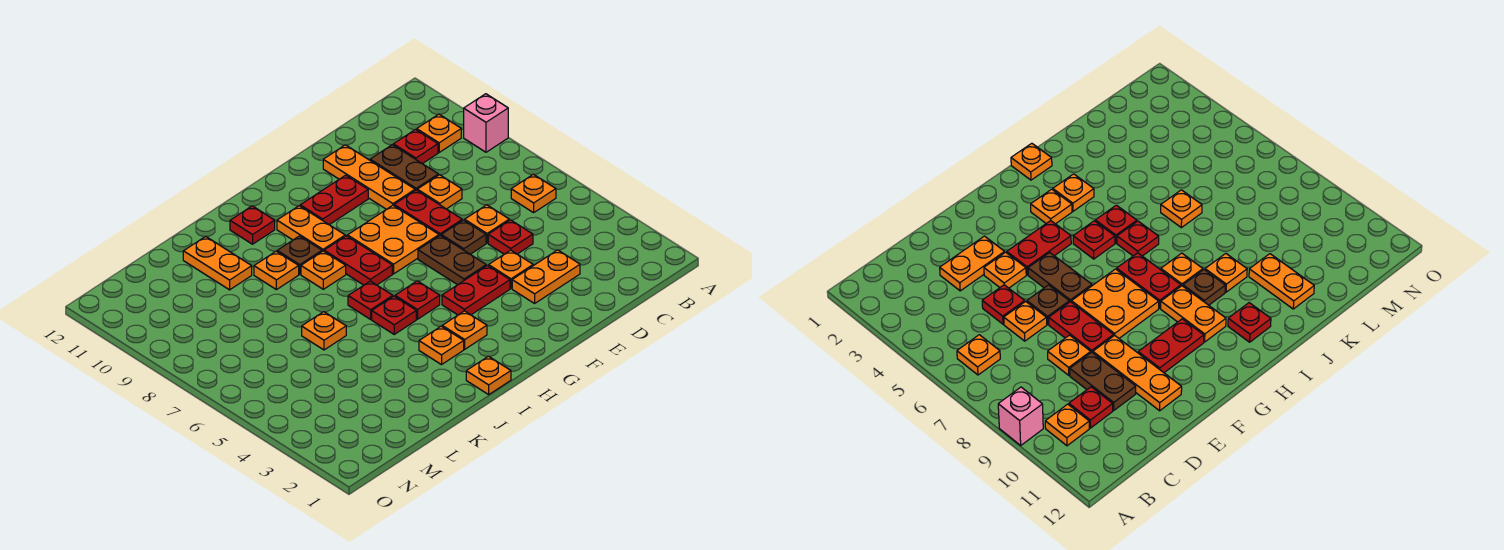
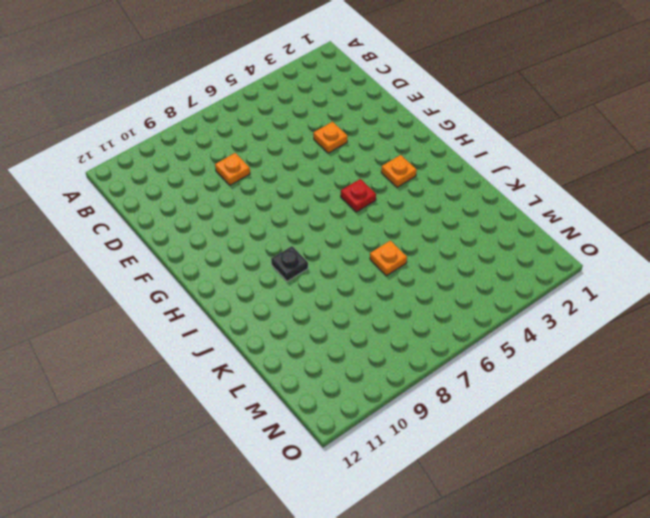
black 1x1 plate [271,246,308,281] -> brown 1x1 plate [277,236,322,274]
none -> pink 1x1 brick [464,94,508,152]
none -> orange 1x1 plate [511,174,556,213]
none -> orange 1x1 plate [417,114,461,152]
none -> red 1x1 plate [393,129,438,164]

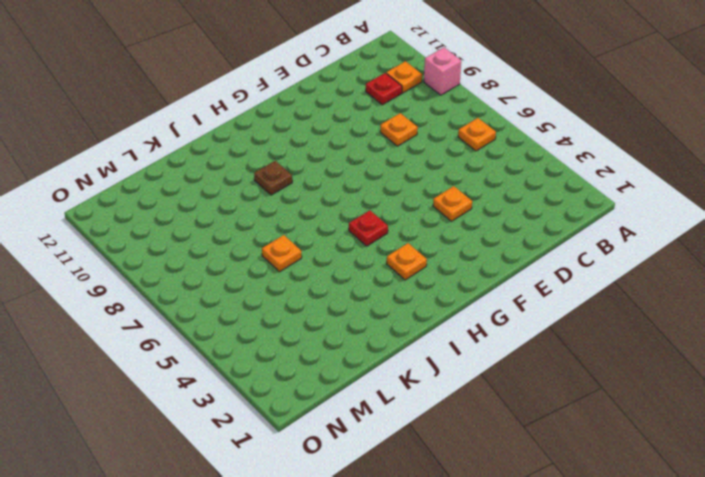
none -> orange 1x2 plate [512,250,580,303]
none -> red 1x1 plate [488,220,533,254]
none -> orange 1x1 plate [465,205,509,243]
none -> brown 1x2 plate [370,145,438,190]

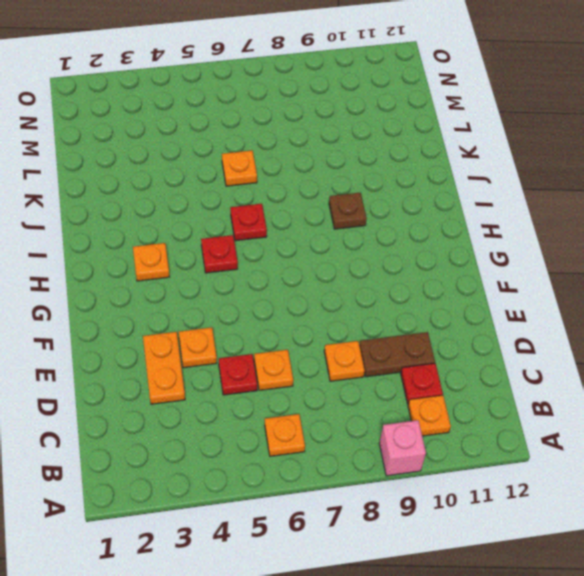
none -> brown 1x1 plate [441,220,486,254]
none -> red 1x2 plate [394,190,462,236]
none -> orange 1x3 plate [323,145,415,209]
none -> red 1x2 plate [442,265,510,315]

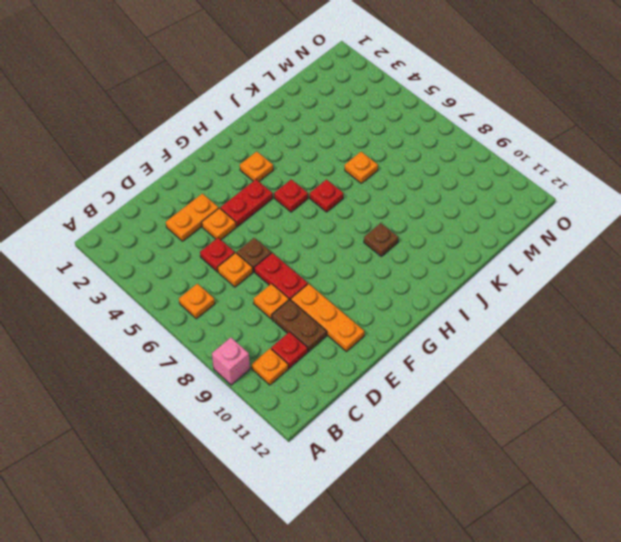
none -> brown 1x2 plate [418,235,486,285]
none -> orange 2x2 plate [347,205,439,274]
none -> red 1x2 plate [300,175,368,225]
none -> red 1x2 plate [324,236,392,285]

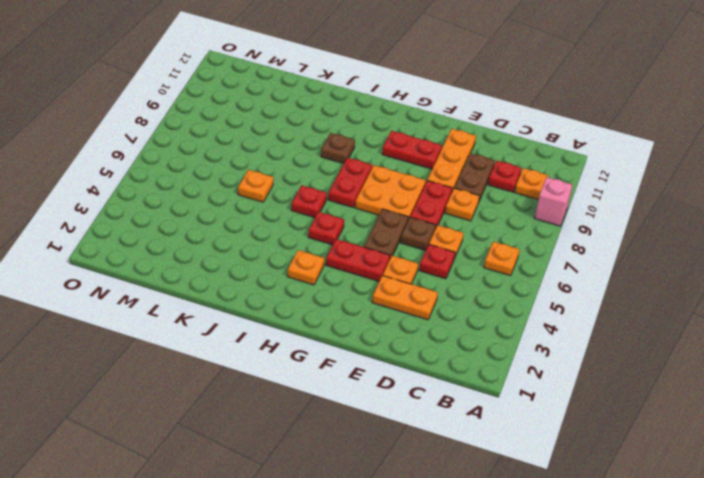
none -> orange 1x2 plate [277,206,345,251]
none -> orange 1x1 plate [466,356,511,394]
none -> orange 1x1 plate [419,326,464,365]
none -> red 1x1 plate [372,296,416,334]

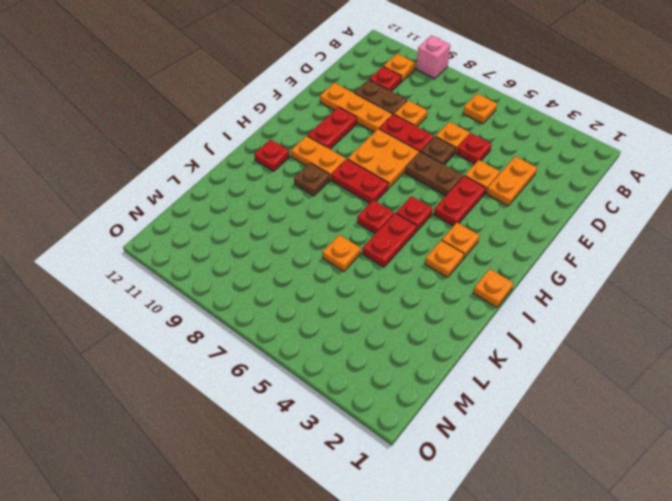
red 1x2 plate [362,213,417,267] -> red 1x1 plate [372,296,416,334]
none -> orange 1x1 plate [301,251,346,289]
none -> orange 1x1 plate [254,251,299,290]
none -> orange 1x2 plate [183,236,252,290]

